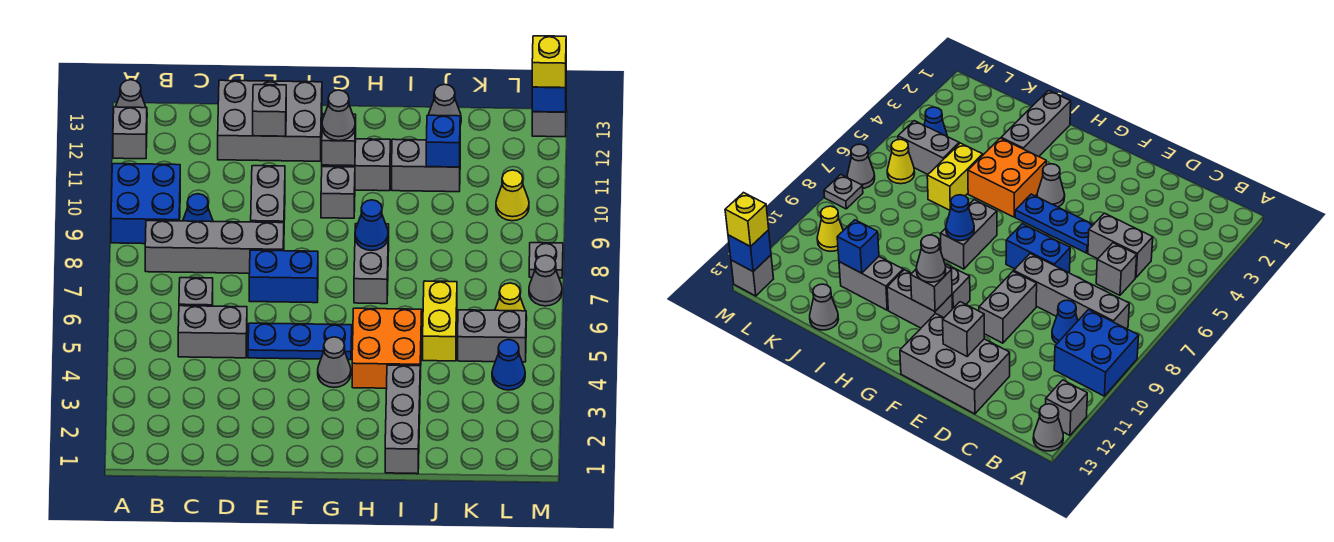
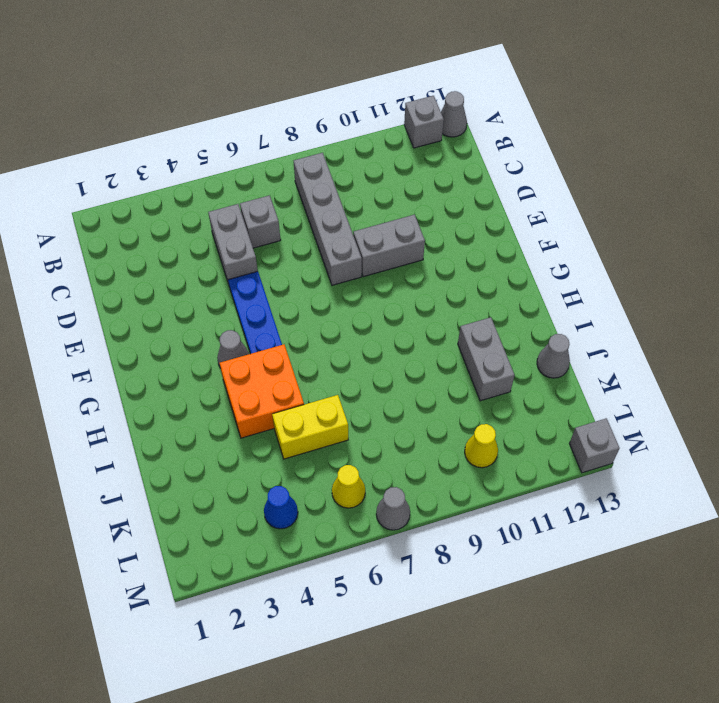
none -> blue 2x2 brick [111,164,180,244]
none -> blue 1x1 cone [183,194,213,222]
none -> grey 2x3 brick [218,80,322,161]
none -> blue 1x2 brick [249,250,318,303]

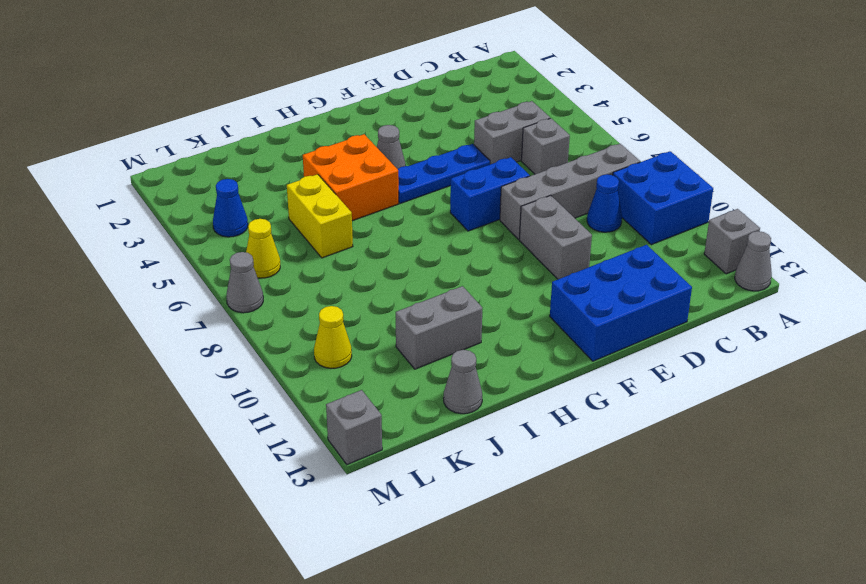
blue 2x3 brick [550,245,692,361] -> grey 2x3 brick [218,80,322,161]
none -> grey 1x1 brick [321,167,355,218]
none -> grey 1x2 brick [322,139,390,191]
none -> grey 1x2 brick [354,224,389,304]
none -> grey 1x3 brick [385,365,420,474]

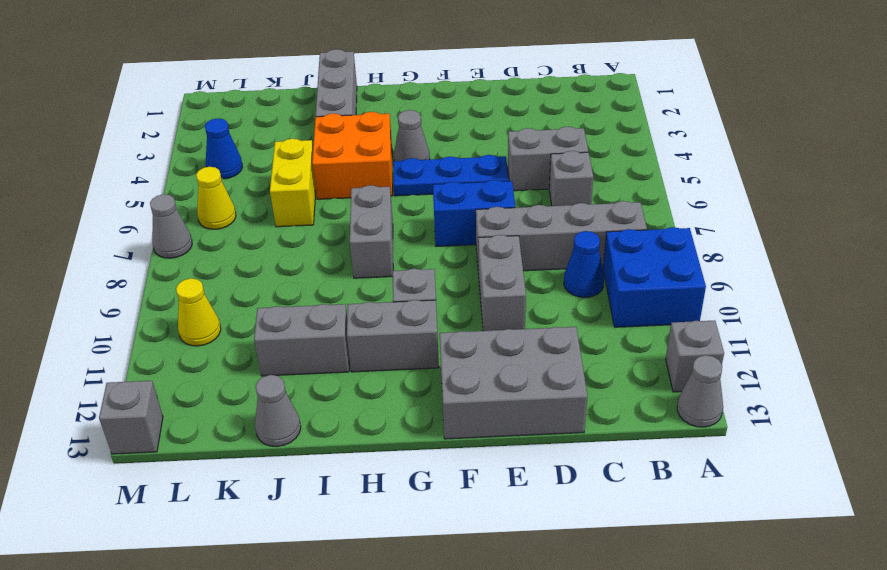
none -> grey 1x2 brick [458,310,526,362]
none -> grey 1x1 plate [529,243,563,278]
none -> grey 1x1 brick [253,85,286,136]
none -> grey 1x1 brick [322,114,356,166]

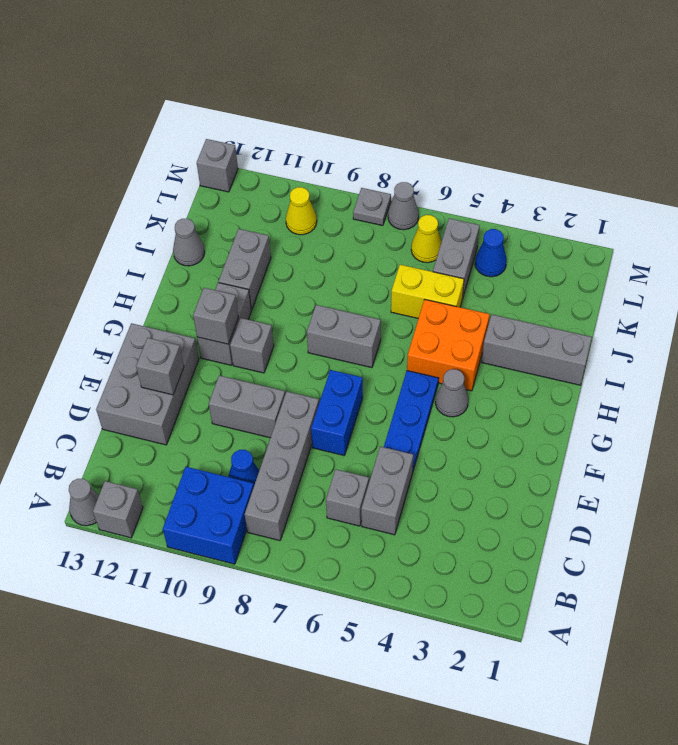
none -> blue 1x1 cone [355,200,388,250]
none -> blue 1x1 brick [426,115,460,167]
none -> blue 1x1 brick [532,87,566,112]
none -> grey 1x1 cone [322,90,355,141]

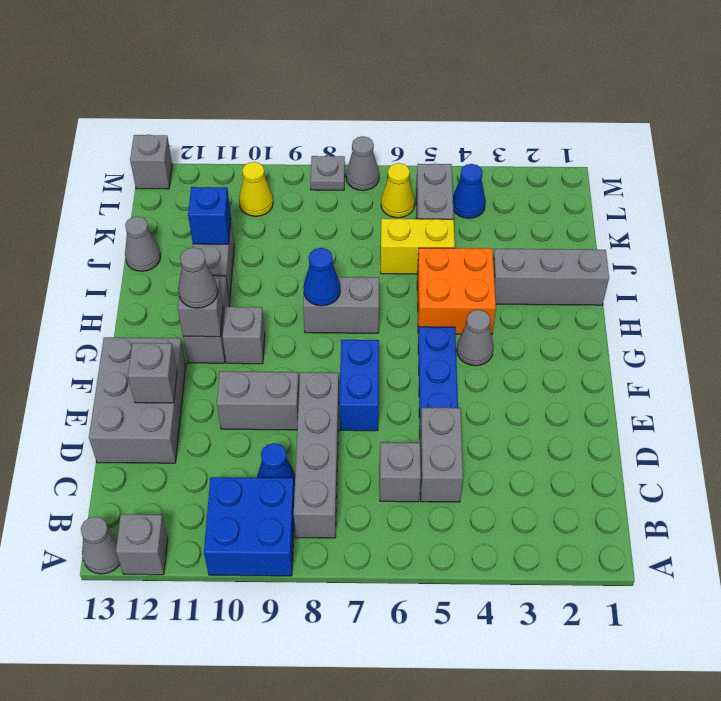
none -> blue 1x1 brick [532,87,566,112]
none -> yellow 1x1 brick [532,36,566,88]

